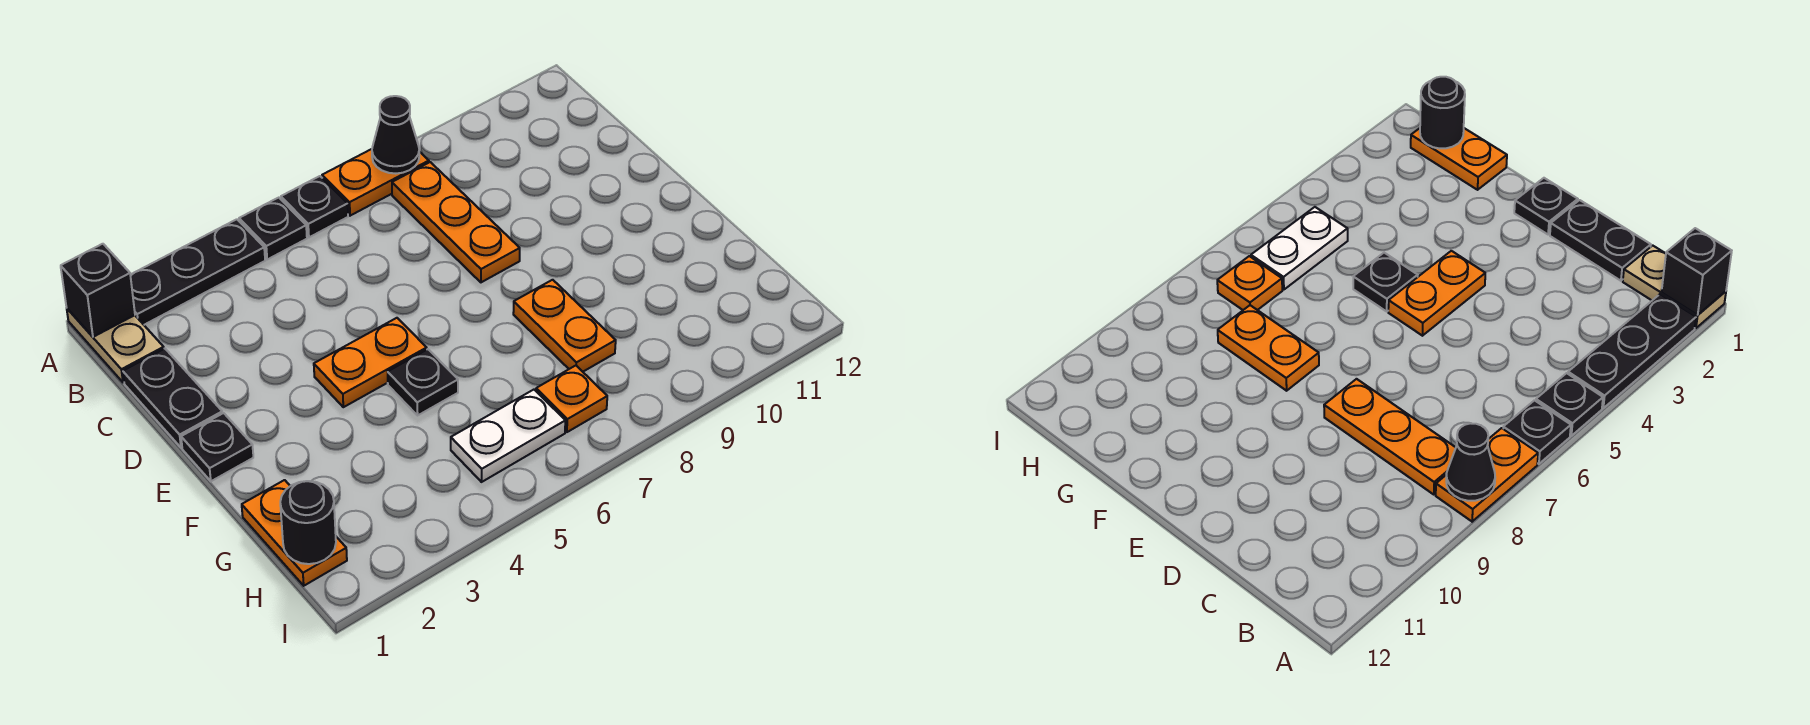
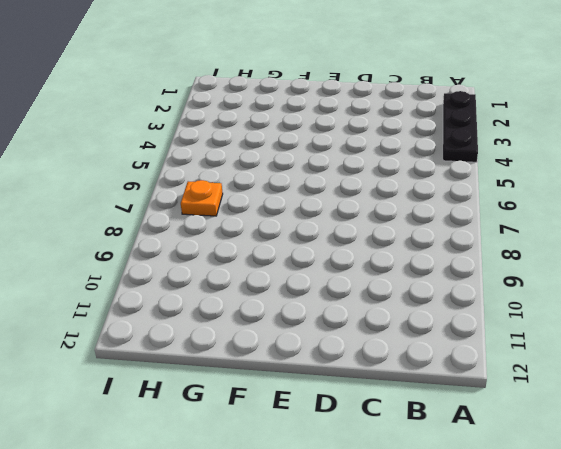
none -> tan 1x2 plate [67,309,164,383]
none -> black 1x1 plate [239,198,307,259]
none -> black 1x1 plate [281,176,348,237]

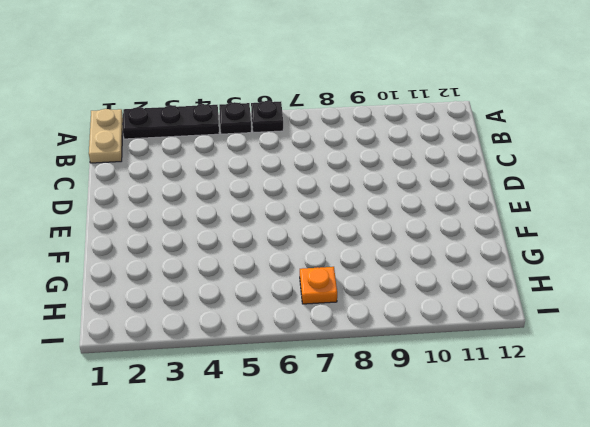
none -> orange 1x2 plate [322,149,429,216]
none -> orange 1x3 plate [392,162,520,282]
none -> black 1x2 plate [123,349,222,448]

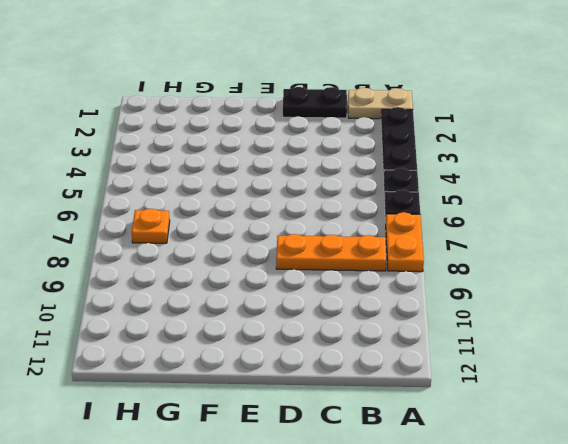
none -> black 1x1 plate [181,413,253,481]
none -> orange 1x2 plate [314,318,427,407]
none -> black 1x1 plate [388,349,458,415]

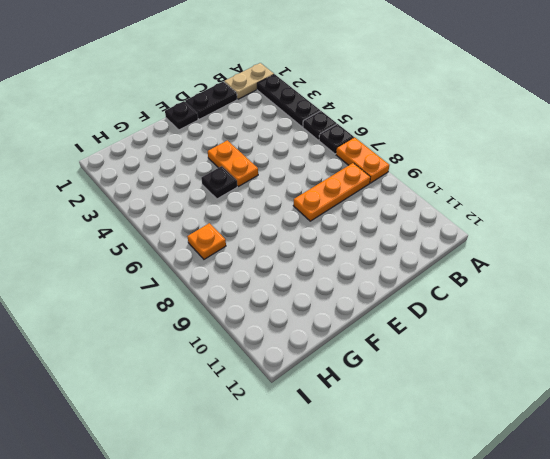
none -> orange 1x2 plate [513,280,616,372]
none -> orange 1x2 plate [242,480,347,586]
none -> white 1x2 plate [451,390,565,482]

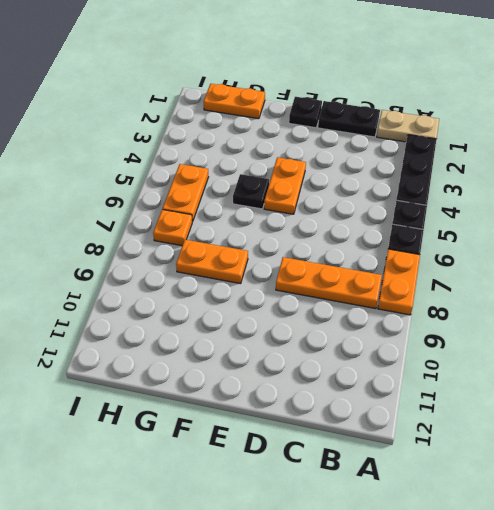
orange 1x2 plate [162,164,208,221] -> white 1x2 plate [451,390,565,482]
none -> black 1x1 brick [61,244,135,337]
none -> black 1x1 cone [372,96,419,174]
none -> black 1x1 round brick [280,481,336,564]

